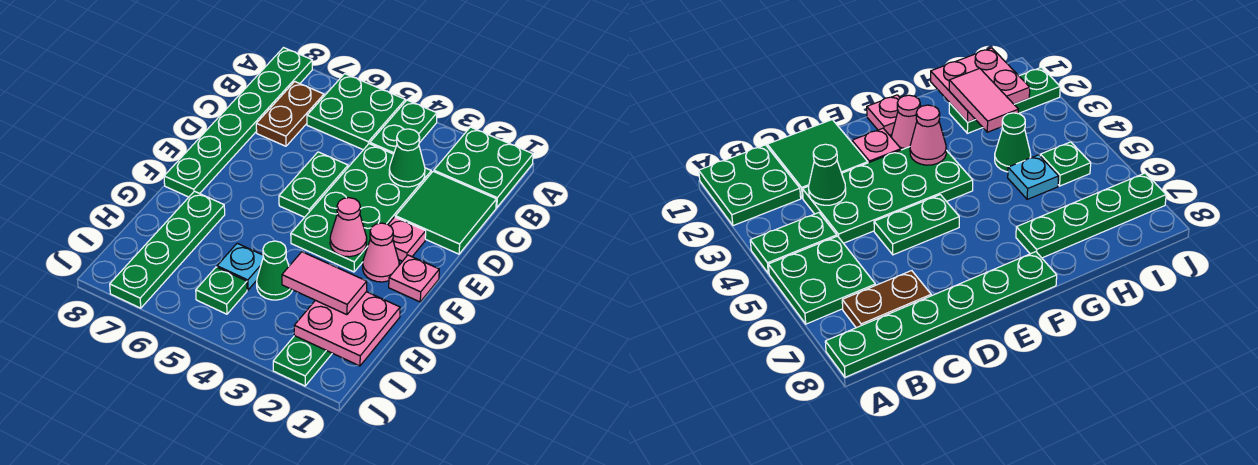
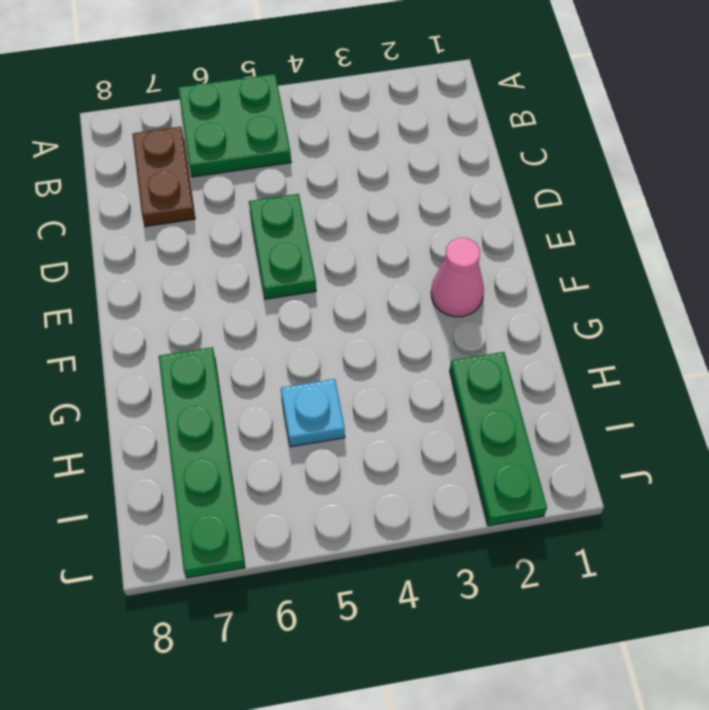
none -> green 2x2 plate [434,127,533,208]
none -> green 1x2 plate [370,100,437,154]
none -> green 1x6 plate [164,48,312,197]

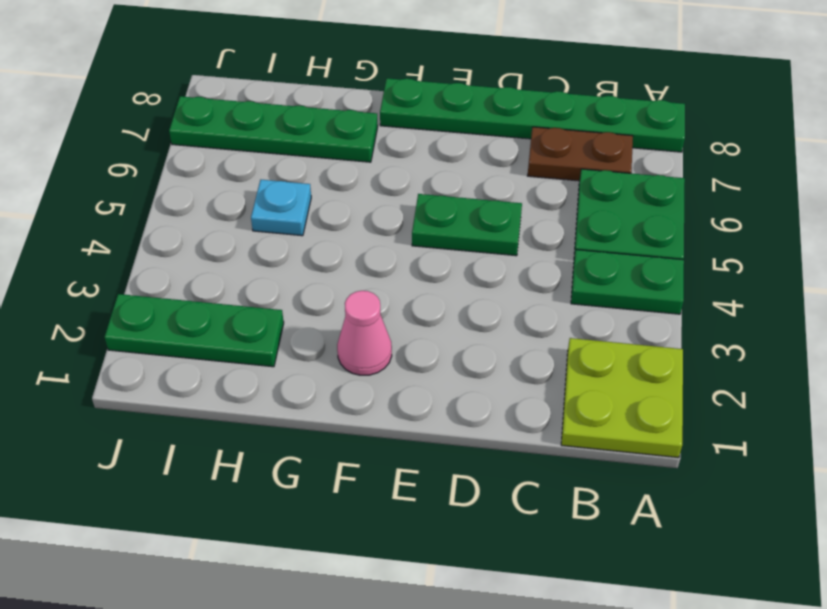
lime 2x2 plate [561,338,683,458] -> green 2x2 plate [434,127,533,208]
none -> green 2x2 tile [395,171,497,254]
none -> green 2x4 plate [291,144,431,272]
none -> pink 1x1 plate [388,217,426,261]

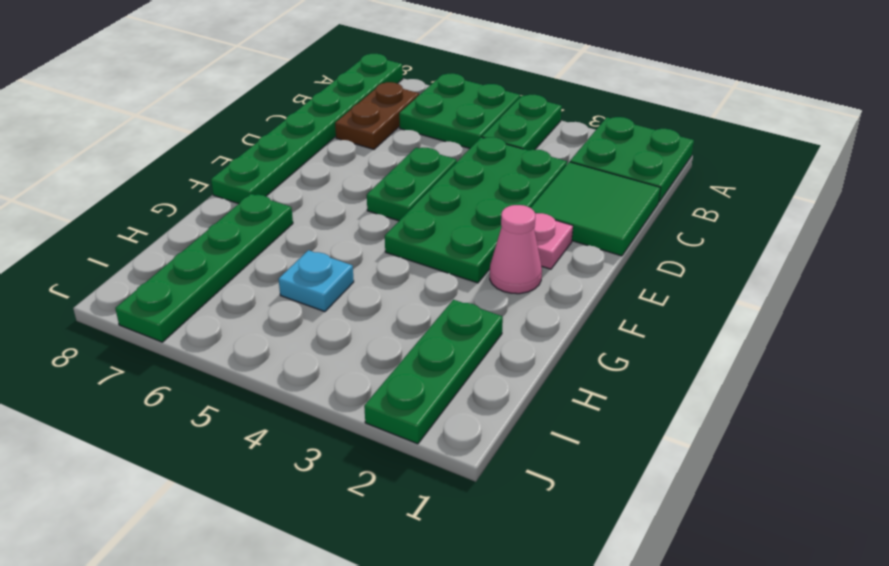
none -> pink 1x1 plate [389,255,439,302]
none -> green 1x1 cone [257,241,292,300]
none -> green 1x1 plate [196,267,247,314]

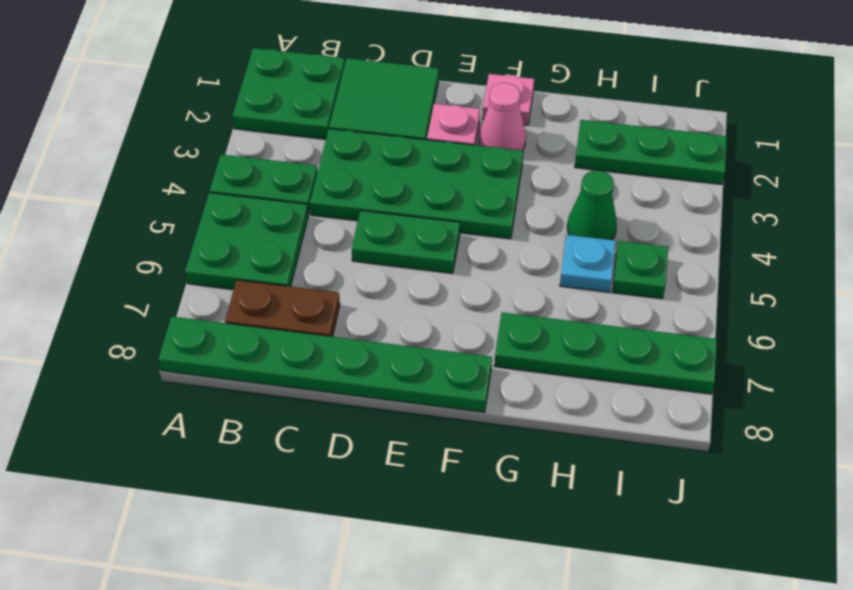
none -> green 1x1 cone [389,129,425,187]
none -> pink 1x1 cone [330,198,367,257]
none -> pink 2x2 plate [294,292,400,366]

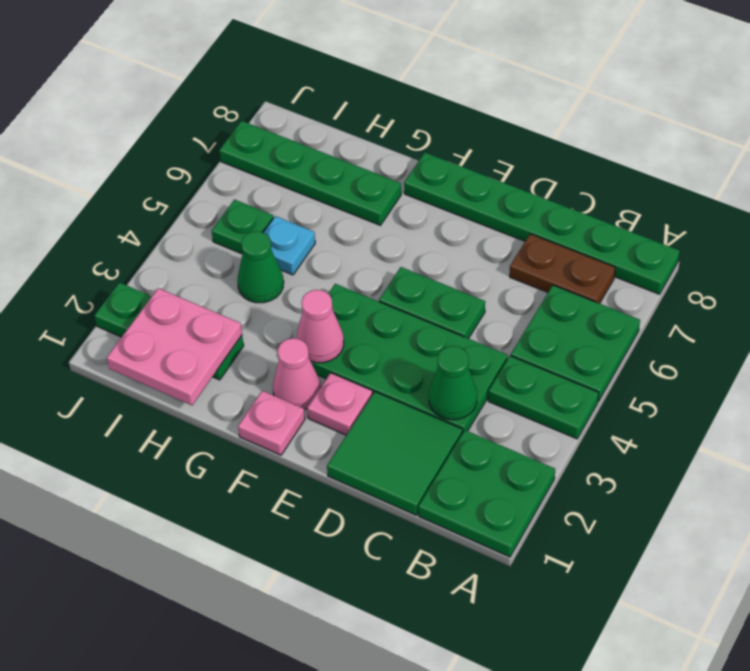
none -> pink 1x2 tile [282,252,367,315]

